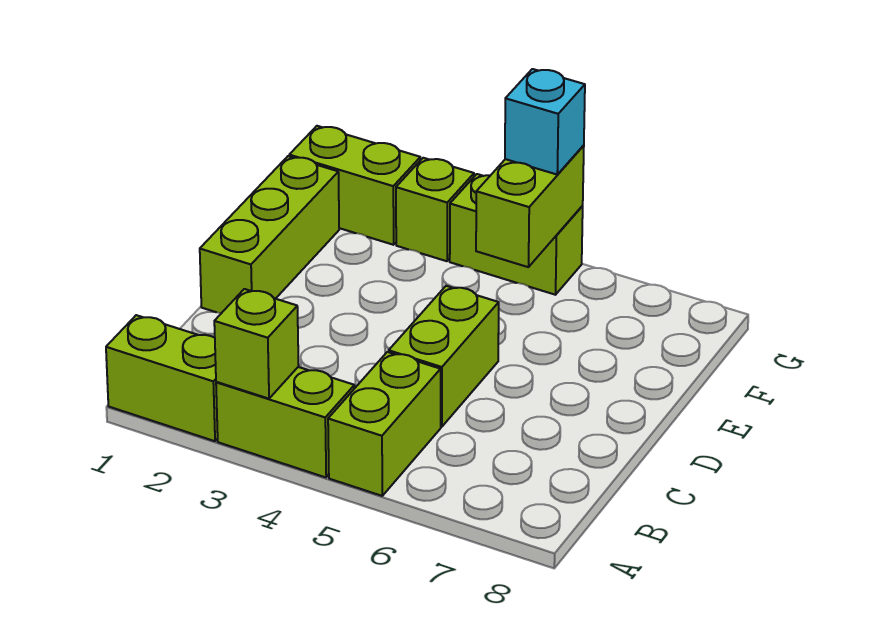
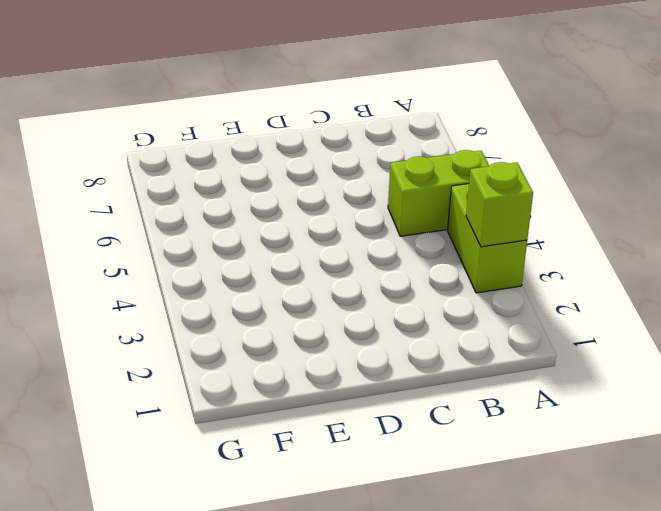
none -> lime 1x2 brick [106,315,218,441]
none -> lime 1x2 brick [389,286,499,427]

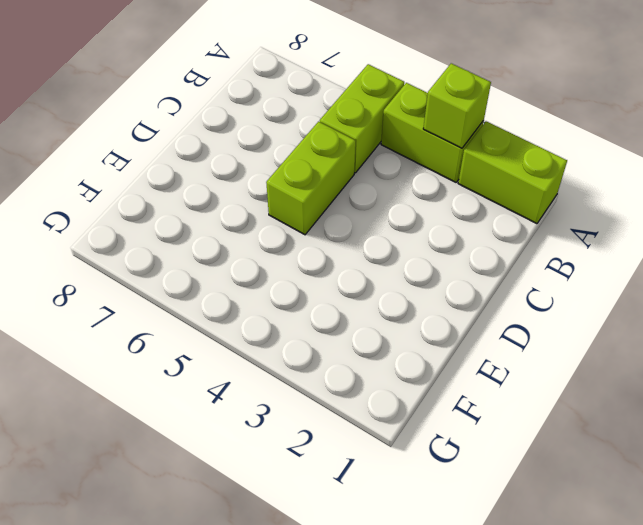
none -> lime 1x3 brick [200,156,339,313]
none -> lime 1x2 brick [289,126,420,245]

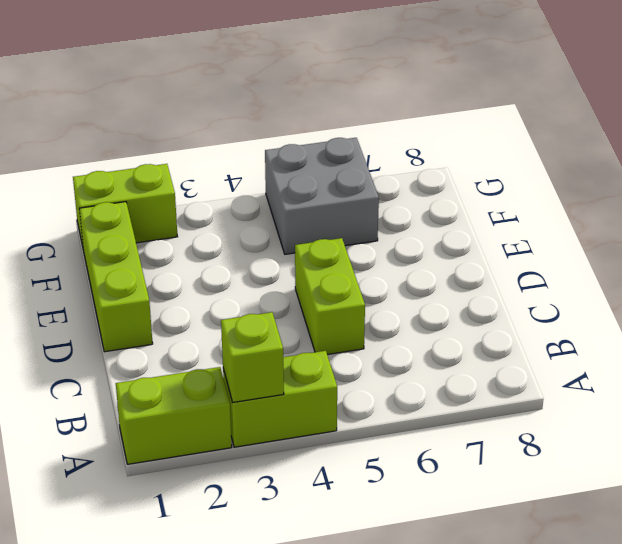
grey 2x2 brick [265,138,379,254] -> lime 1x2 brick [450,174,583,295]
none -> lime 1x2 brick [328,352,441,496]
none -> lime 1x1 brick [396,158,474,261]

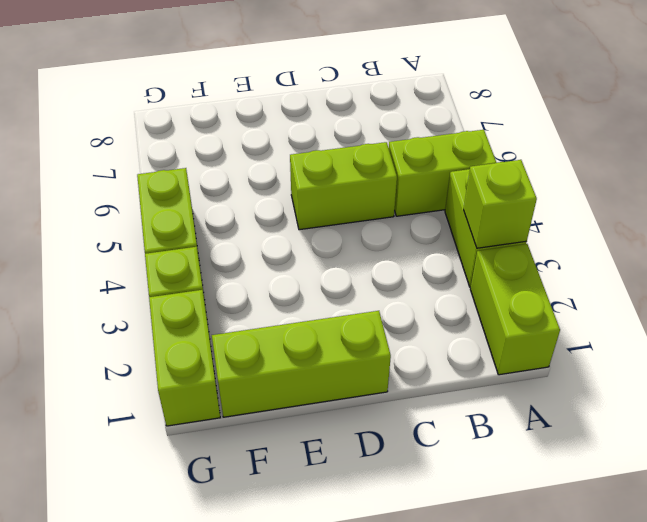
none -> lime 1x2 brick [476,145,584,267]
none -> cyan 1x1 brick [505,69,585,174]

